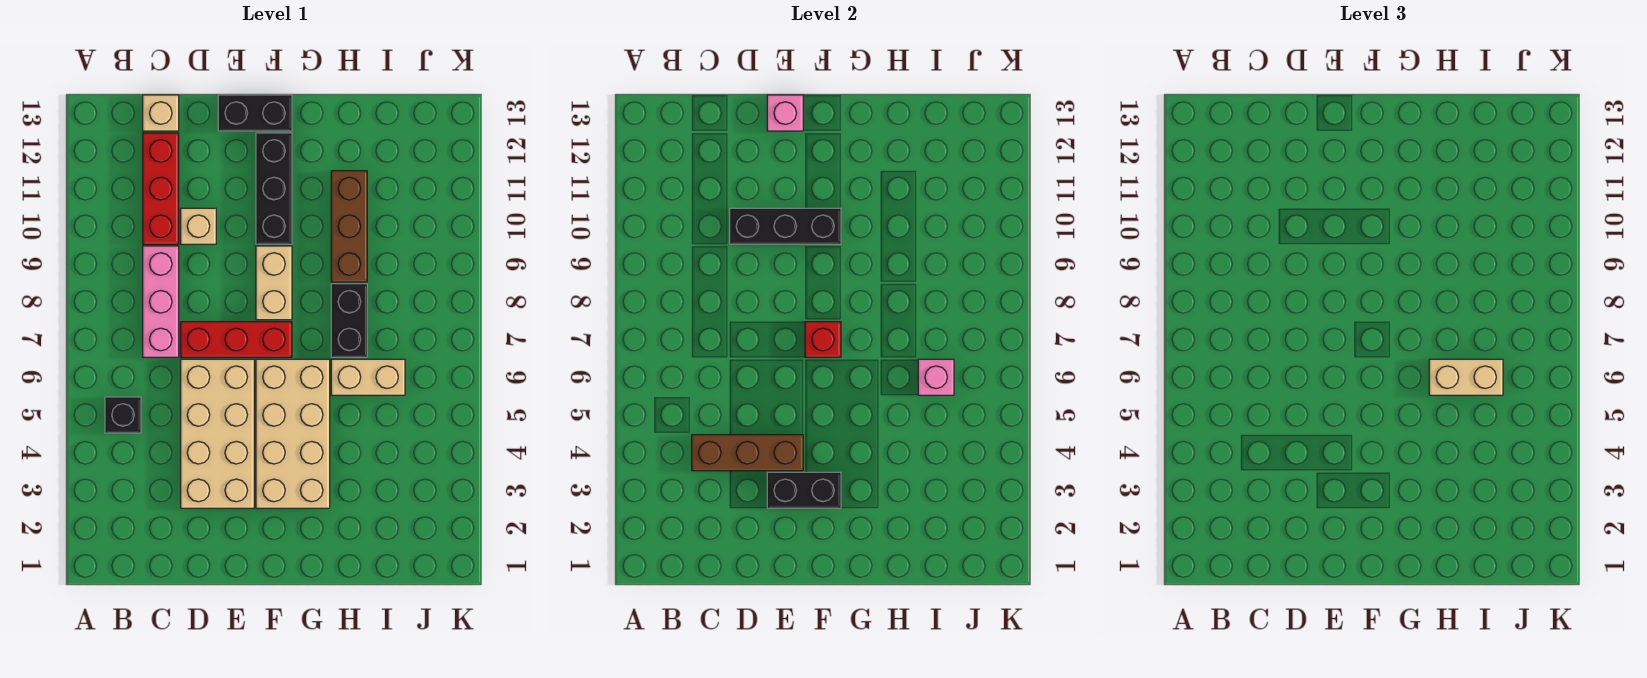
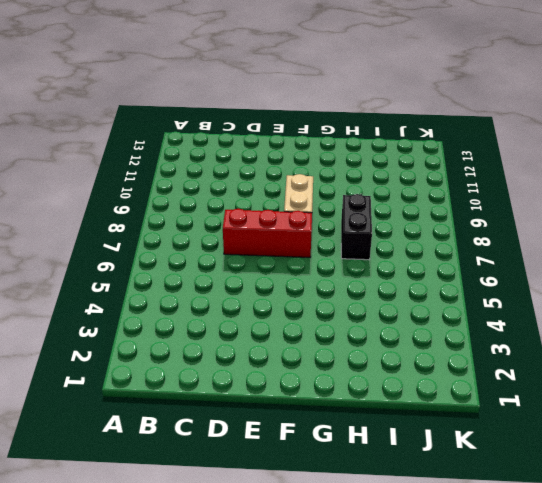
none -> black 1x1 brick [105,397,141,433]
none -> pink 1x3 brick [143,246,179,357]
none -> red 1x3 brick [143,133,179,244]

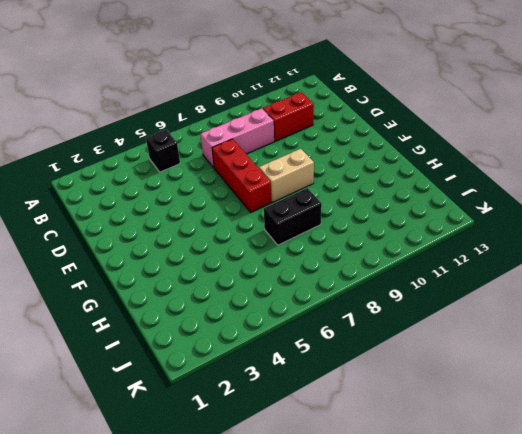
red 1x2 brick [263,92,314,141] -> red 1x3 brick [143,133,179,244]
none -> tan 1x1 brick [143,95,179,131]
none -> tan 2x4 brick [181,359,254,508]
none -> tan 1x1 brick [181,208,216,244]

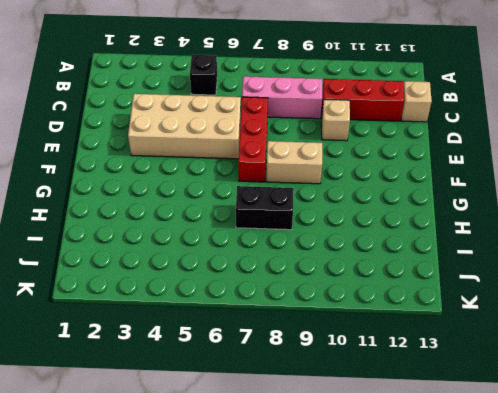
none -> black 1x2 brick [218,95,292,131]
none -> tan 2x4 brick [256,359,330,508]
none -> black 1x3 brick [256,133,292,244]

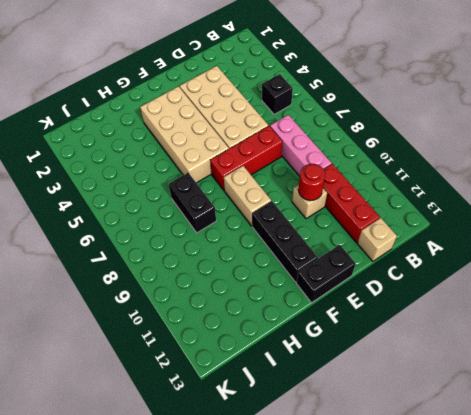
red 1x1 round brick [298,164,325,201] -> black 1x3 brick [730,208,841,244]
none -> tan 1x2 brick [331,359,405,395]
none -> brown 1x3 brick [331,171,367,282]
none -> brown 1x3 brick [692,435,803,471]

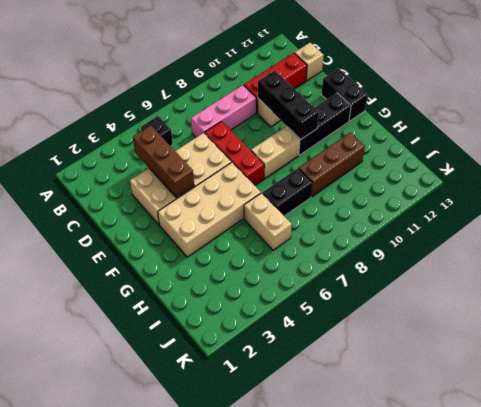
none -> black 1x2 brick [767,472,841,508]
none -> pink 1x1 brick [767,95,803,131]
none -> red 1x1 brick [805,322,841,357]

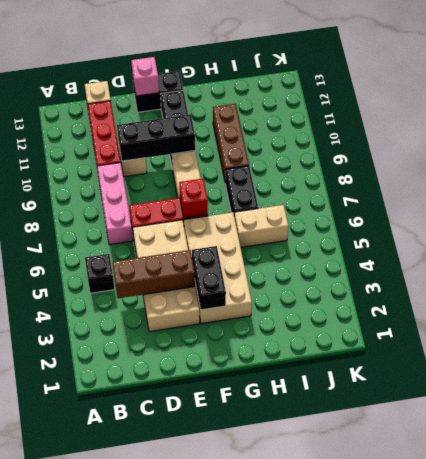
black 1x2 brick [192,246,226,310] -> black 1x2 brick turned to [767,472,841,508]
none -> pink 1x1 brick [918,359,954,395]
none -> tan 1x2 brick [1429,359,1503,395]

